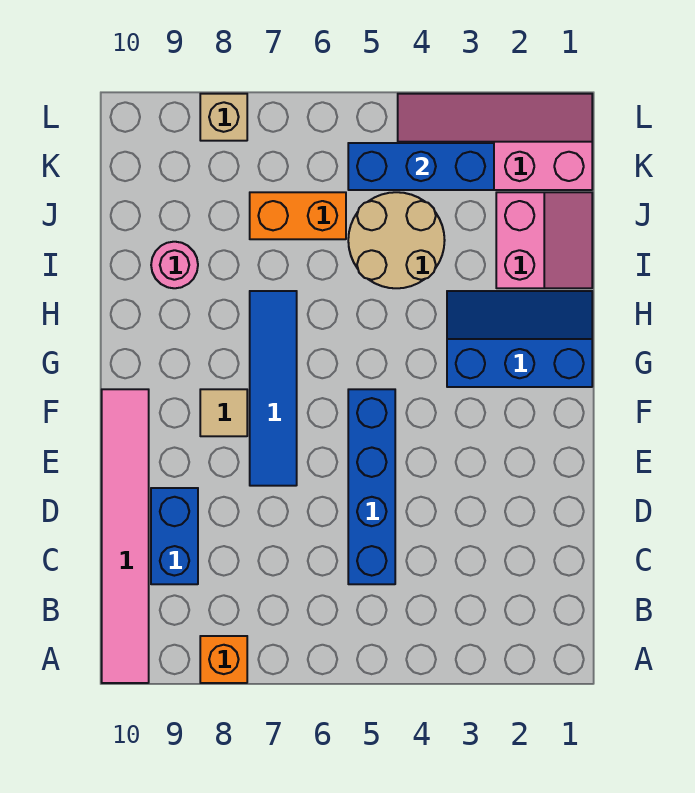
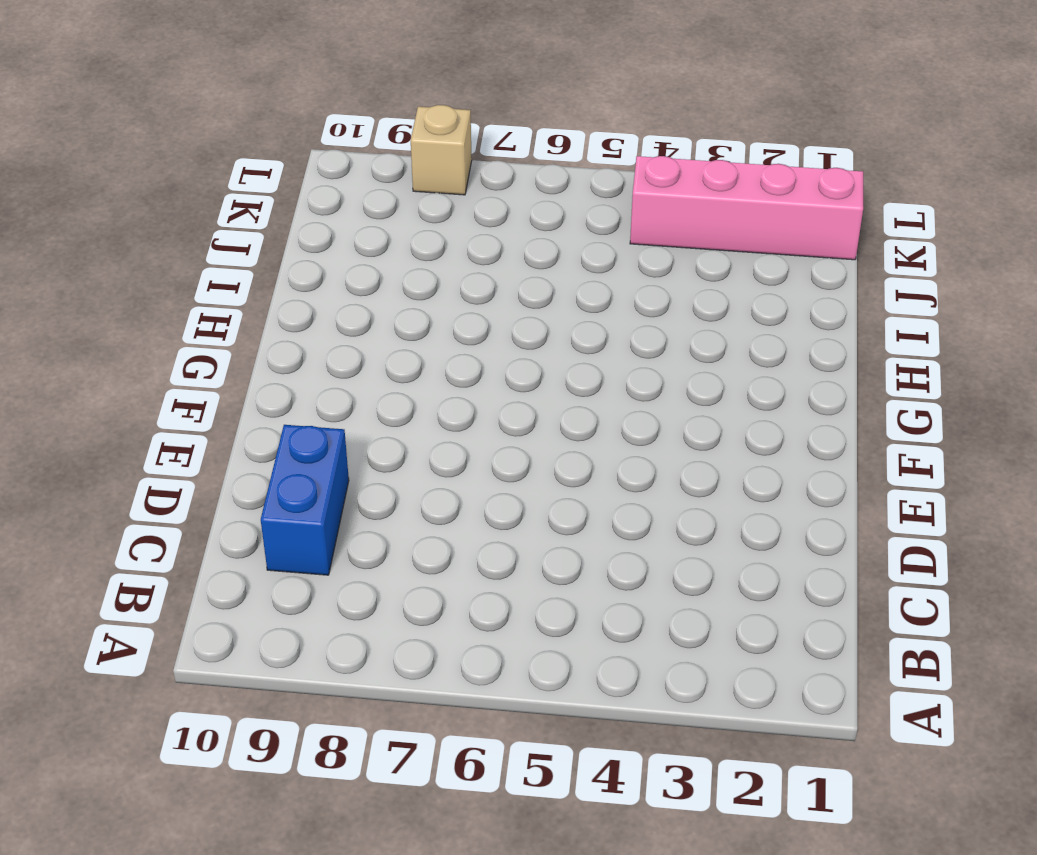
none -> orange 1x1 brick [200,636,247,683]
none -> pink 1x6 tile [102,389,149,683]
none -> blue 1x4 brick [348,389,395,584]

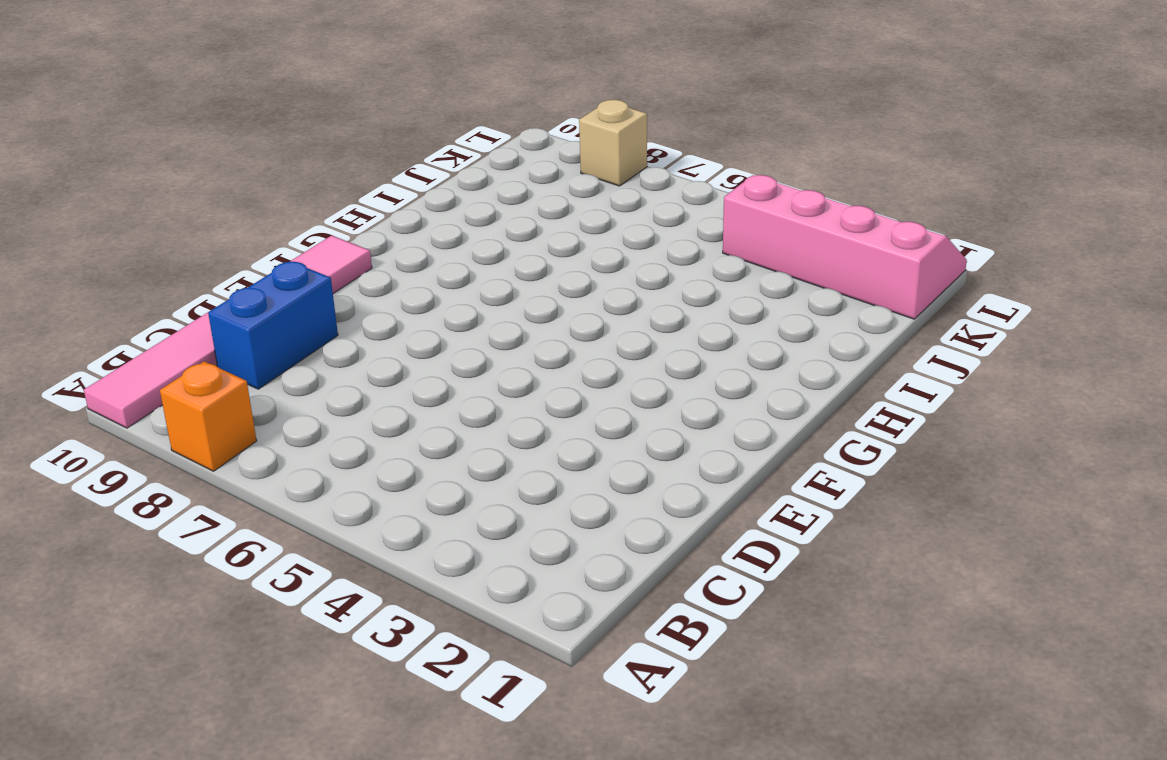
none -> blue 1x4 brick [348,389,395,584]
none -> blue 1x4 tile [250,291,297,486]
none -> tan 1x1 tile [200,389,247,436]

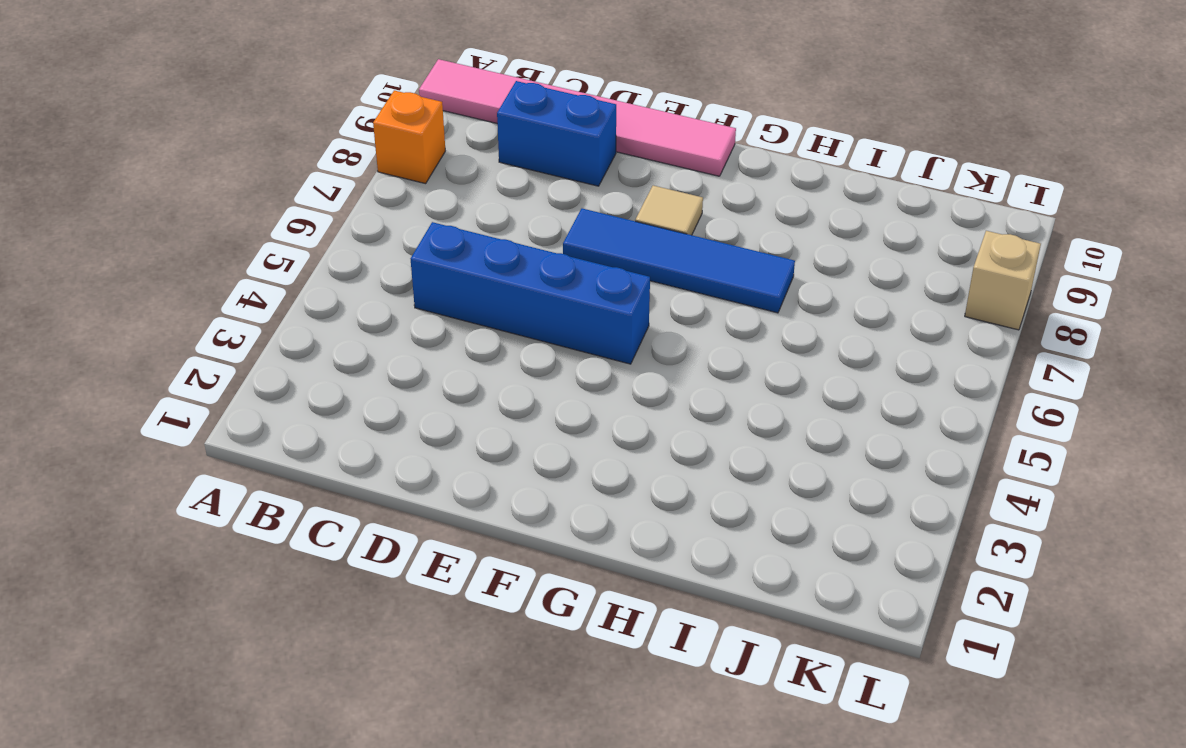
none -> blue 2x3 slope [447,291,592,387]
none -> pink 2x2 slope [496,192,592,288]
none -> tan 2x2 round brick [348,192,445,288]

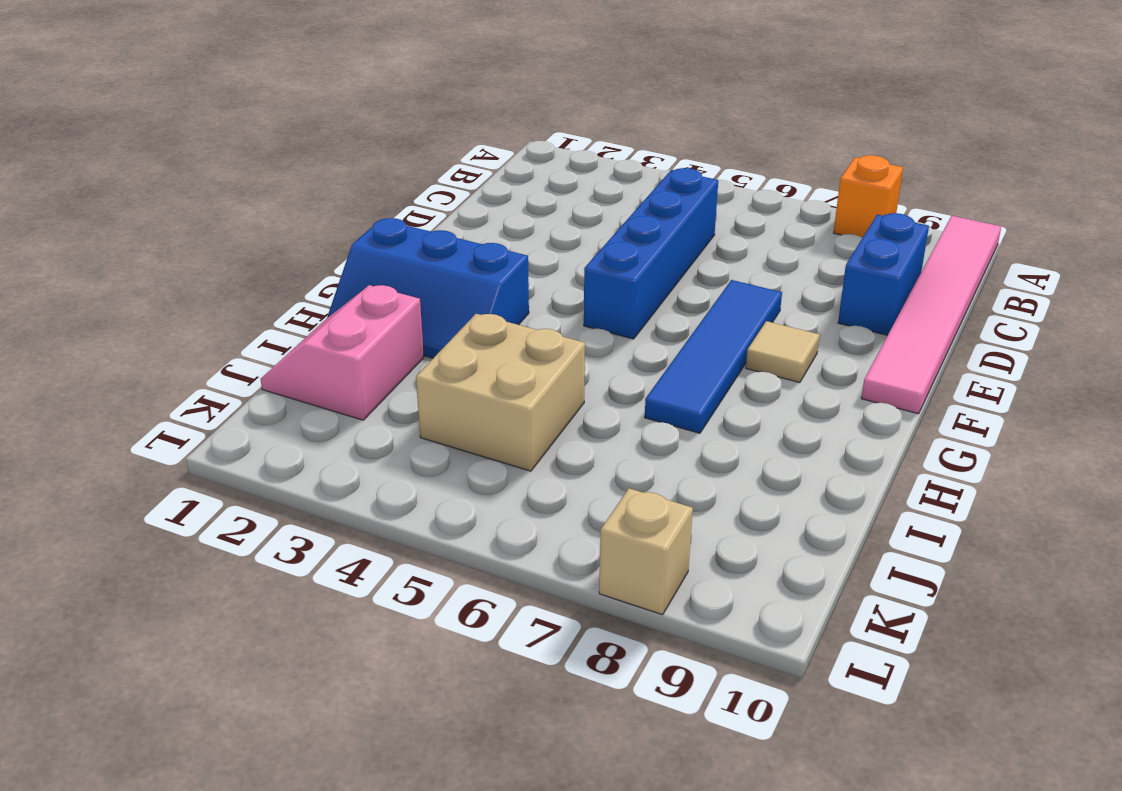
tan 2x2 brick [416,314,585,471] -> tan 2x2 round brick [348,192,445,288]
none -> pink 1x1 round brick [151,242,198,288]
none -> orange 1x2 brick [250,192,346,239]
none -> pink 2x4 slope [398,94,592,190]

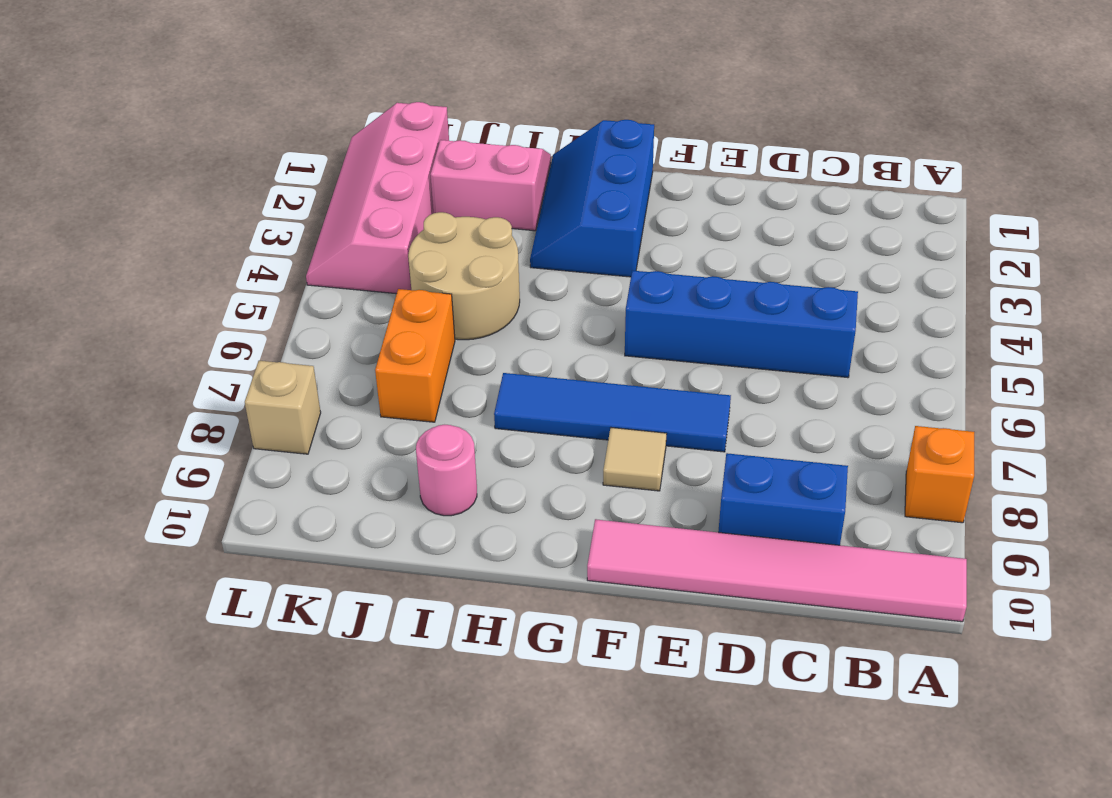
none -> blue 1x3 brick [348,143,494,190]

